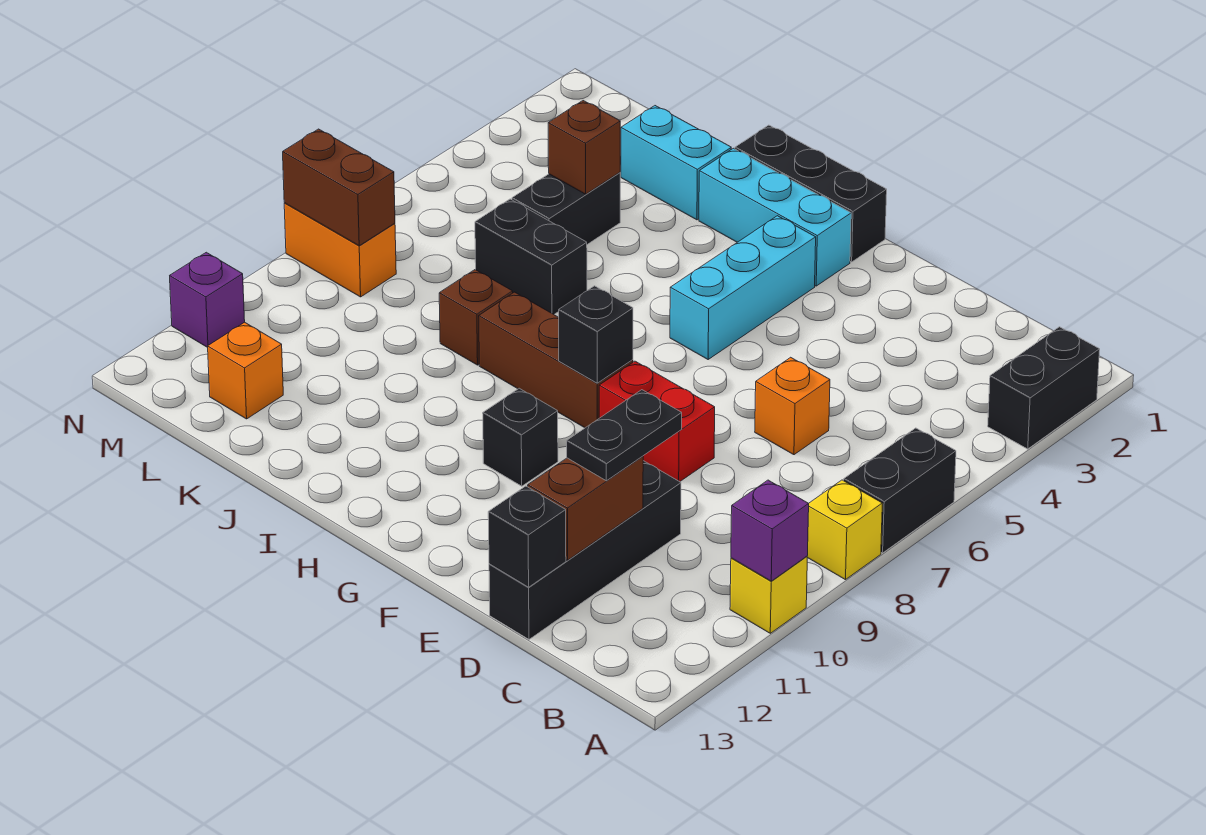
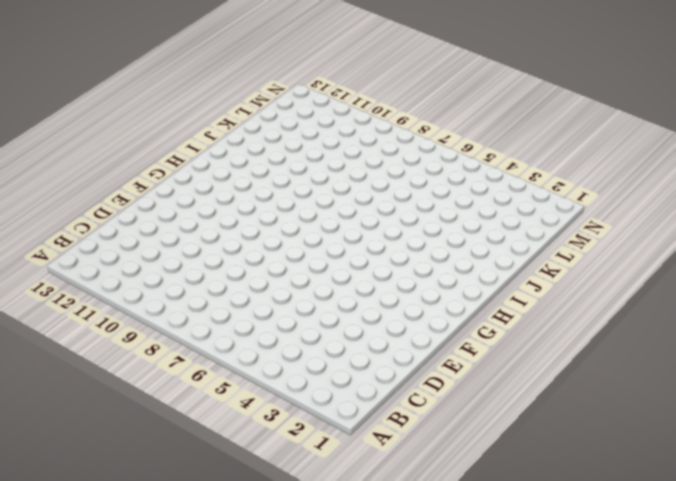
none -> black 1x2 brick [988,327,1100,449]
none -> black 1x2 brick [844,428,956,553]
none -> yellow 1x1 brick [807,480,882,580]

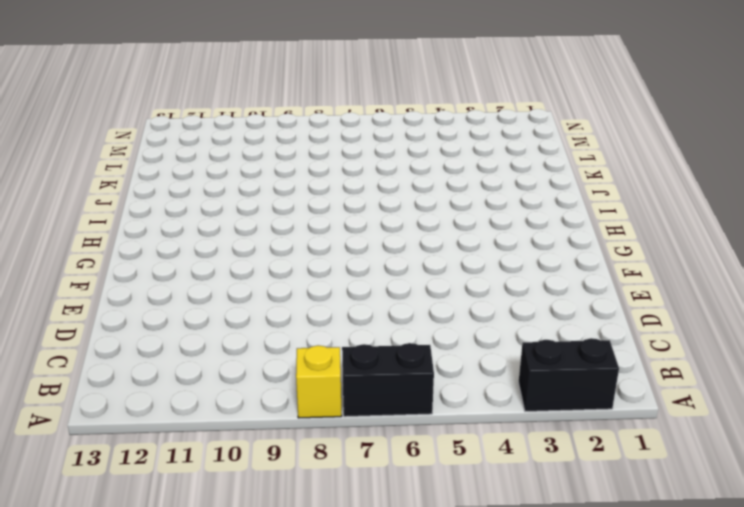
none -> yellow 1x1 brick [730,556,807,633]
none -> orange 1x1 brick [755,357,830,455]
none -> black 1x4 brick [489,461,681,639]

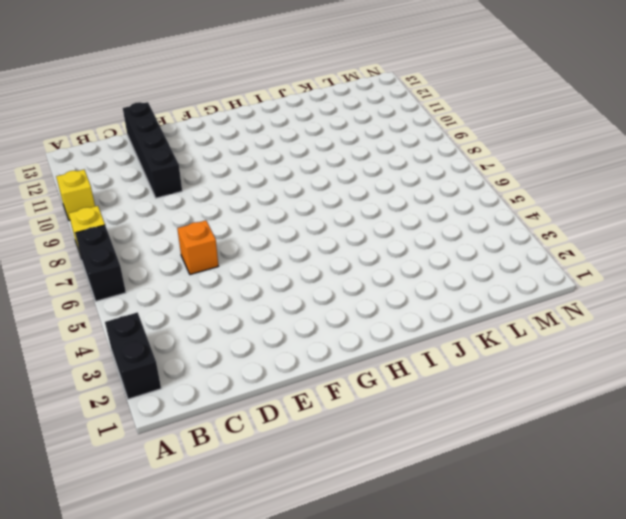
none -> red 1x2 brick [599,361,715,482]
none -> black 1x3 brick [735,125,887,262]
none -> cyan 1x3 brick [699,148,851,286]

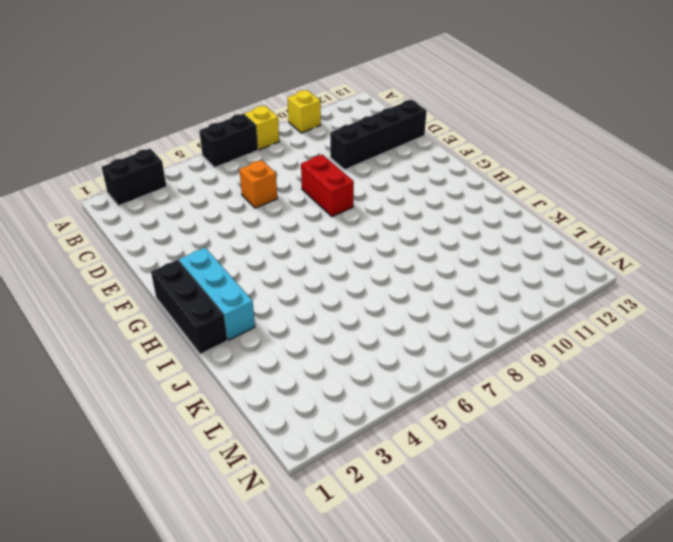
none -> cyan 1x3 brick [670,216,816,359]
none -> brown 1x3 brick [479,292,633,428]
none -> black 1x1 brick [483,388,558,486]

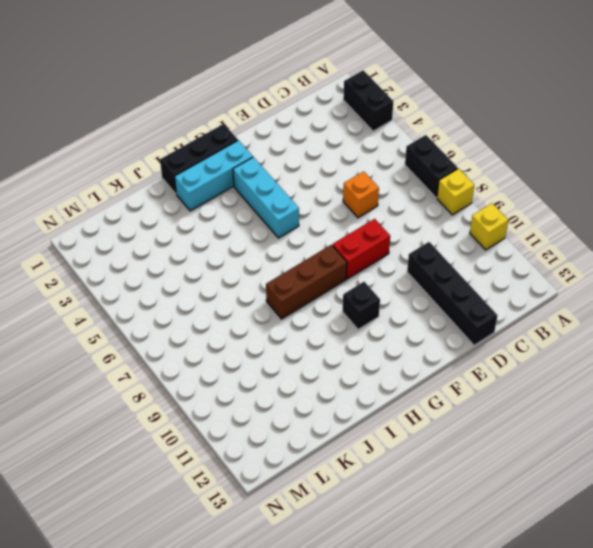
none -> cyan 1x2 brick [621,106,731,220]
none -> black 1x2 brick [475,199,587,314]
none -> brown 1x1 brick [439,269,513,365]

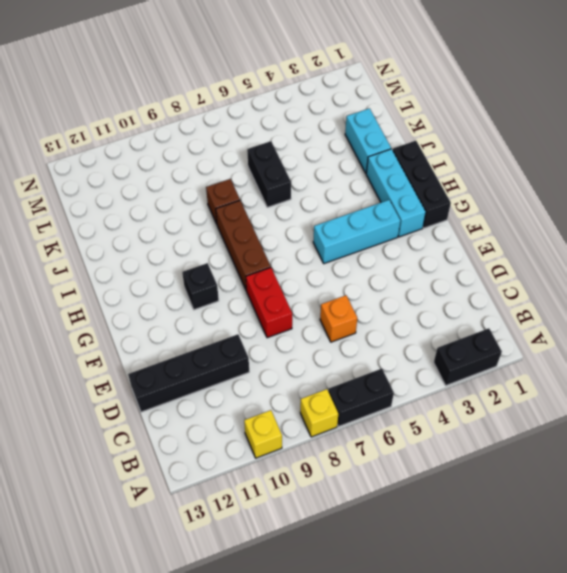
none -> black 1x2 brick [512,172,620,244]
none -> orange 1x1 brick [208,322,283,419]
none -> orange 1x2 brick [284,203,396,297]

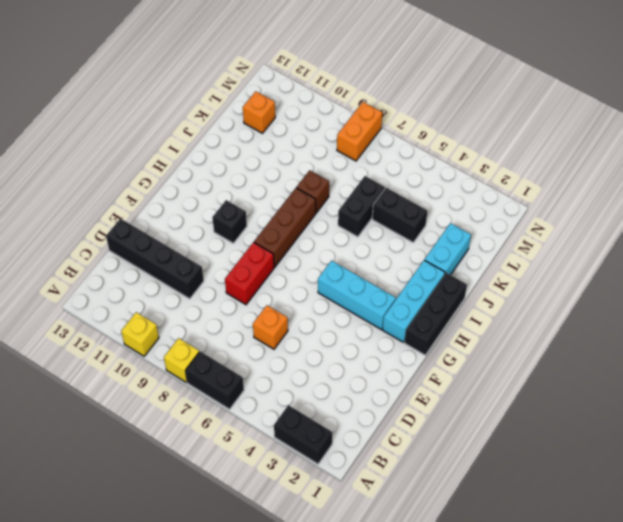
none -> purple 1x1 brick [170,252,245,348]
none -> purple 1x1 brick [731,480,809,581]
none -> brown 1x2 brick [528,456,643,560]

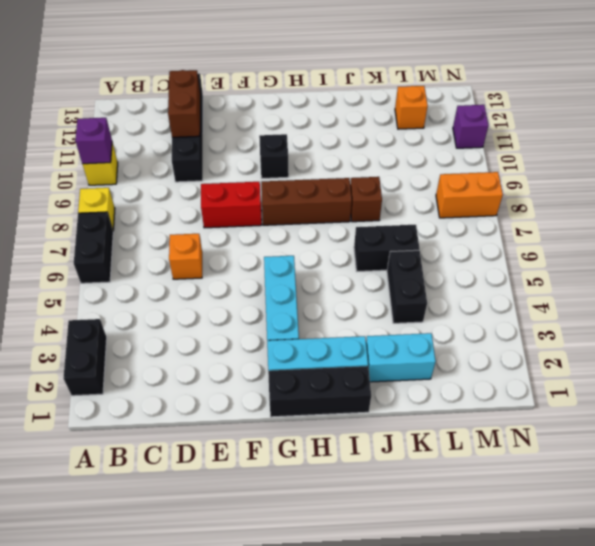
none -> black 1x1 brick [488,486,566,587]
none -> black 1x1 brick [559,286,633,383]
none -> brown 1x1 brick [548,101,620,194]

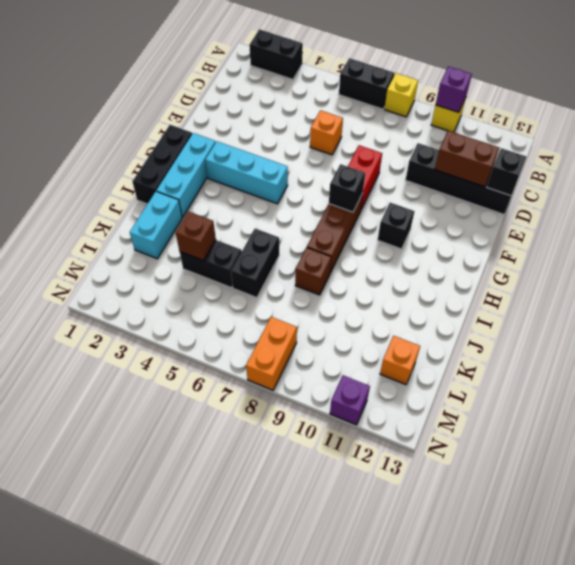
none -> brown 1x2 brick [283,129,395,246]
none -> black 1x2 plate [567,390,682,481]

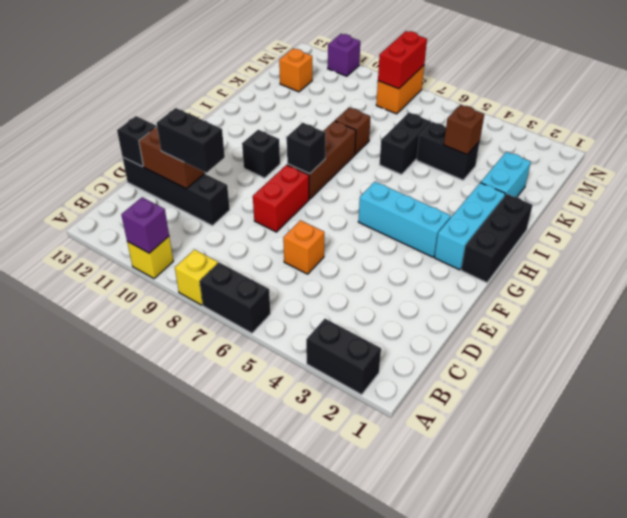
black 1x2 brick [157,108,225,173] -> black 1x2 plate [567,390,682,481]
red 1x2 brick [378,31,427,89] -> brown 1x2 brick [283,129,395,246]

